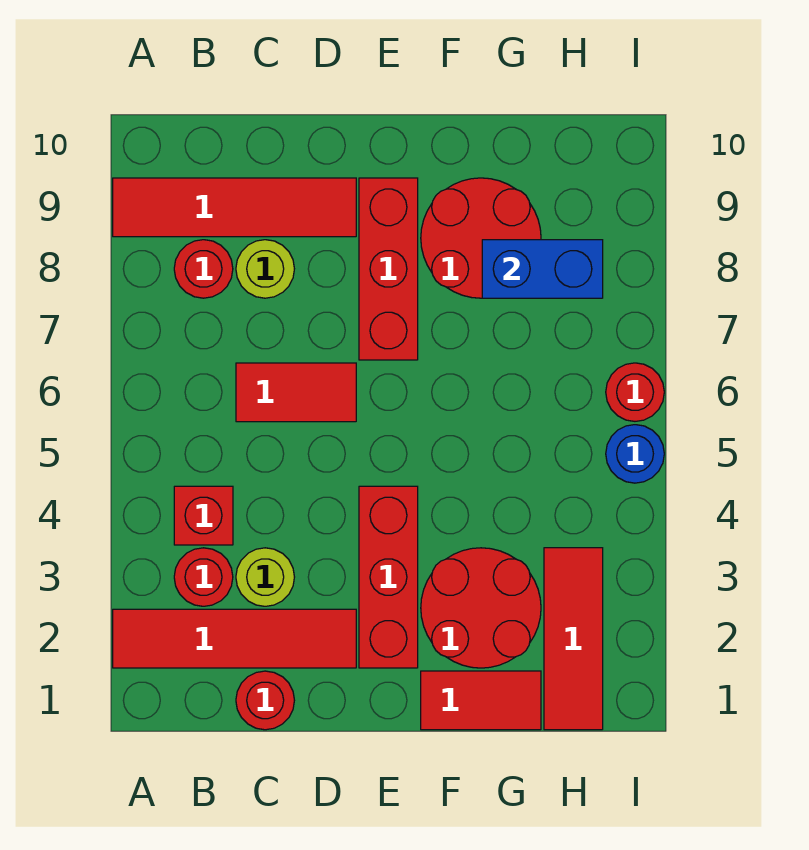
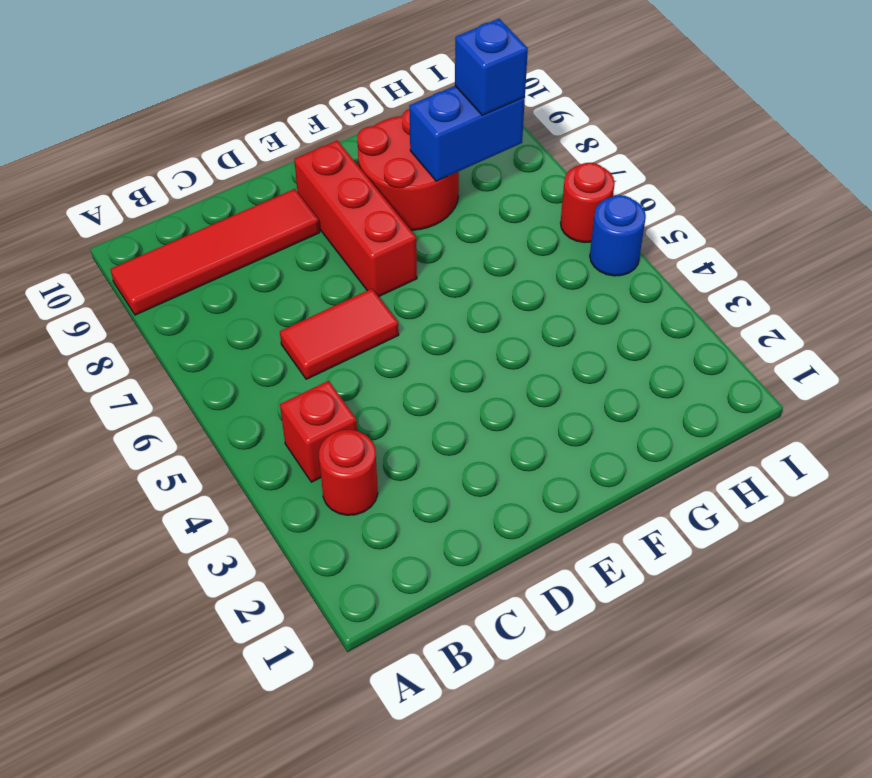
blue 1x1 brick [455,19,528,116] -> none
none -> red 1x4 tile [113,609,356,668]
none -> red 1x1 round brick [174,240,233,298]
none -> red 1x1 round brick [236,671,294,730]

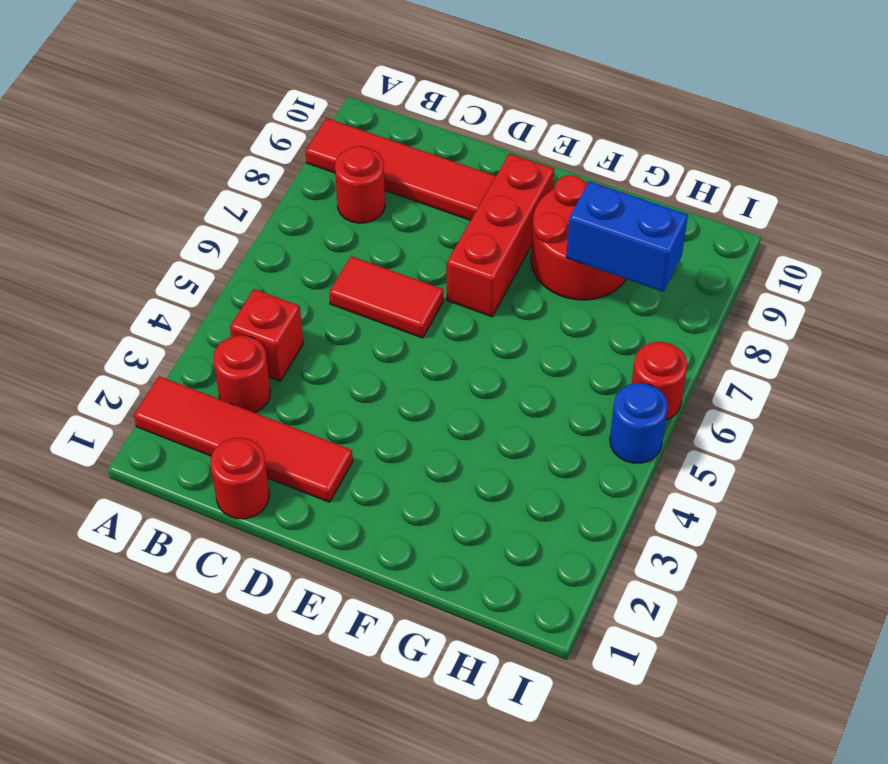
none -> lime 1x1 round brick [236,548,294,606]
none -> lime 1x1 round brick [236,240,294,298]
none -> red 1x3 brick [359,486,418,668]

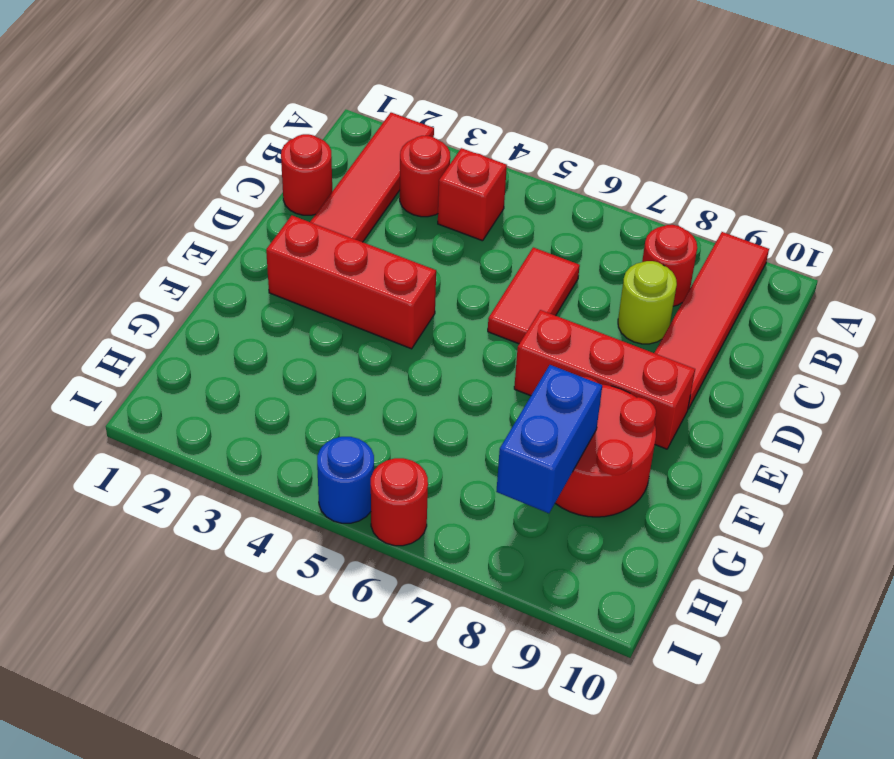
none -> lime 1x1 round brick [236,548,294,606]
none -> red 1x2 tile [421,671,541,730]
none -> red 2x2 round brick [421,548,541,668]

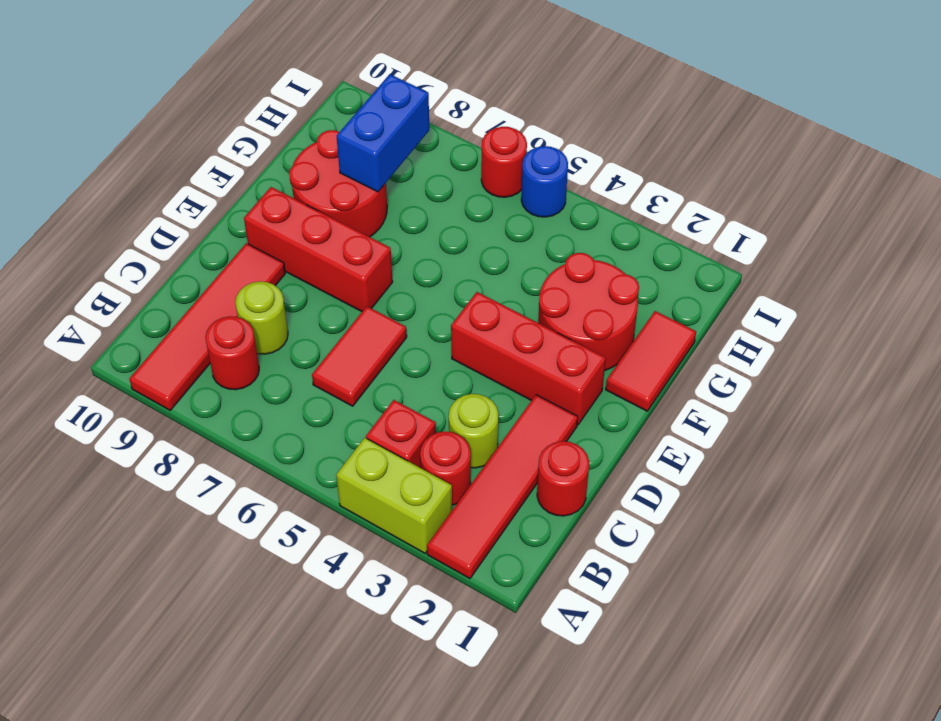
lime 1x2 brick [336,438,452,553] -> none
none -> red 1x3 tile [544,548,603,730]

